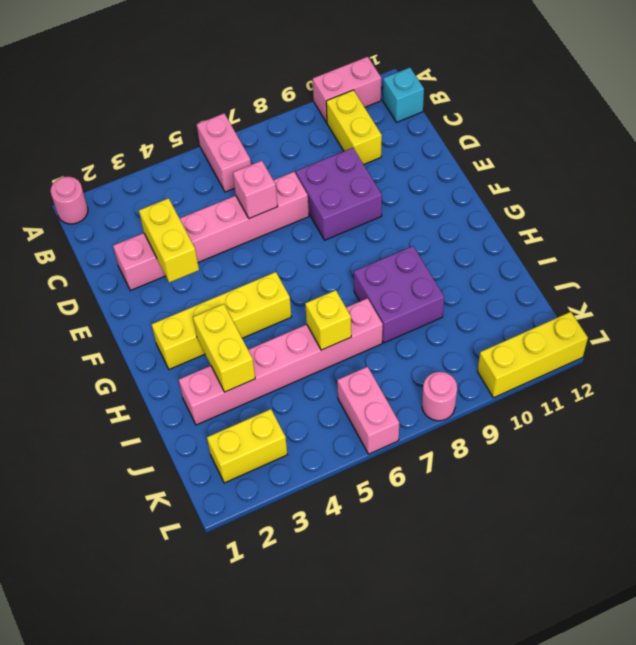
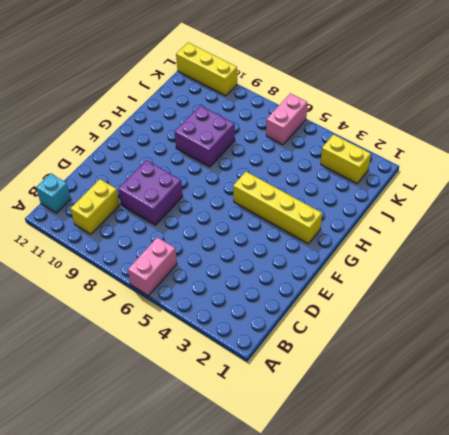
none -> pink 1x1 round brick [50,177,88,224]
none -> pink 1x2 brick [313,57,381,123]
none -> pink 1x6 brick [113,172,309,291]

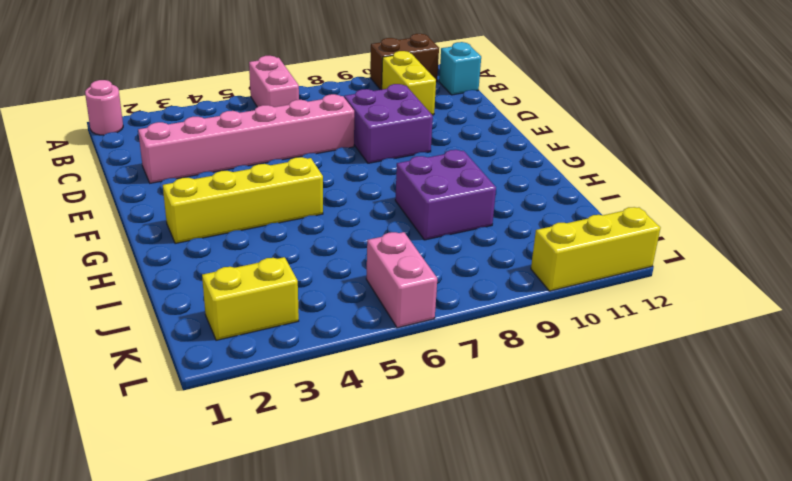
brown 1x2 brick [370,34,439,90] -> pink 1x2 brick [313,57,381,123]
none -> pink 1x6 brick [179,298,383,425]
none -> pink 1x1 round brick [422,372,457,421]
none -> yellow 1x2 brick [139,198,199,283]

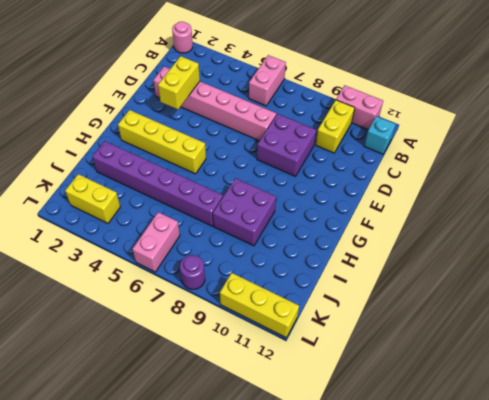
purple 1x6 brick [92,141,223,226] -> pink 1x6 brick [179,298,383,425]
purple 1x1 round brick [180,255,205,289] -> pink 1x1 round brick [422,372,457,421]
none -> pink 1x1 brick [233,161,278,219]
none -> yellow 1x2 brick [193,304,255,392]
none -> yellow 1x1 brick [305,290,351,350]

